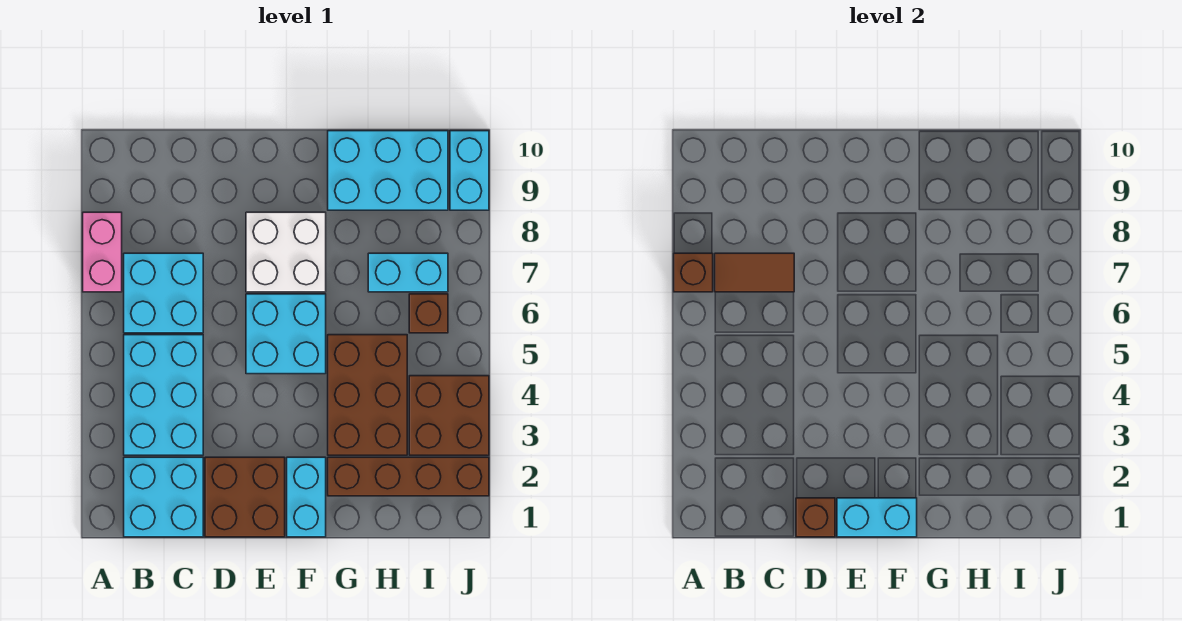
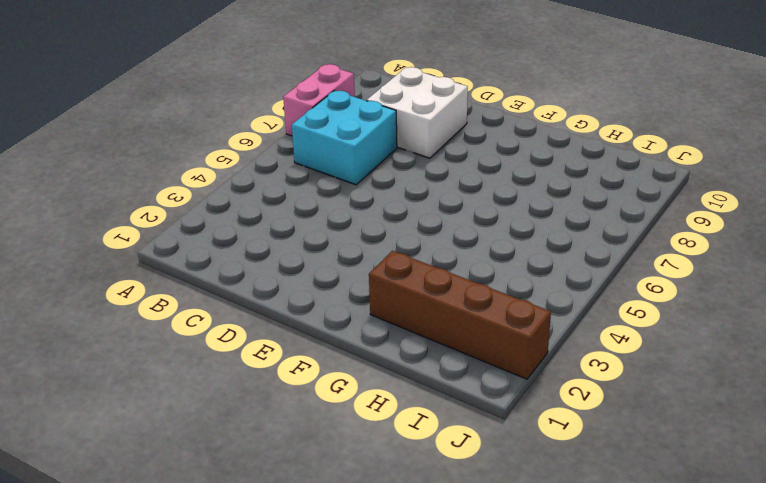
white 2x2 brick [367,67,468,158] -> white 2x2 brick moved to [246,212,326,292]
none -> cyan 2x2 brick [124,457,203,537]
none -> cyan 2x3 brick [124,335,203,455]
none -> brown 2x2 brick [205,457,285,537]

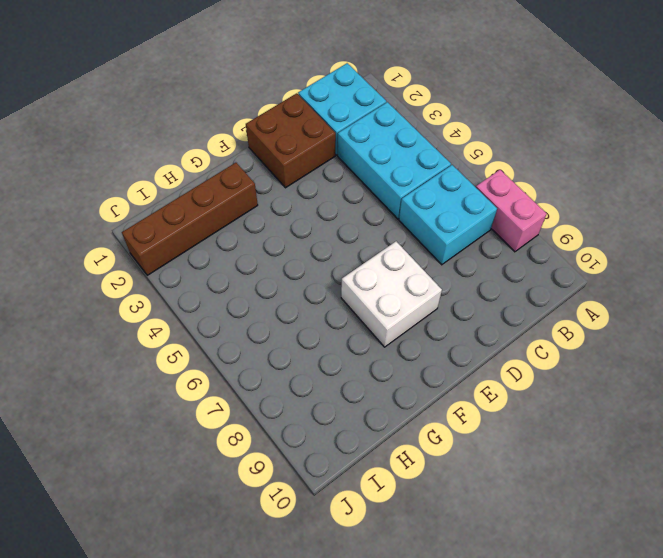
none -> cyan 2x2 brick [246,294,326,374]
none -> cyan 1x2 brick [287,457,326,537]
none -> brown 2x3 brick [328,335,407,455]

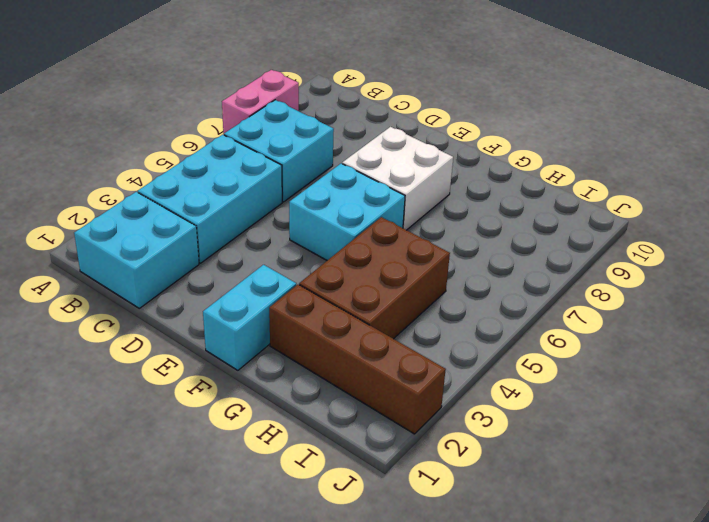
none -> brown 2x2 brick [205,457,285,537]
none -> cyan 2x3 brick [328,131,448,210]
none -> cyan 1x2 brick [368,253,448,292]

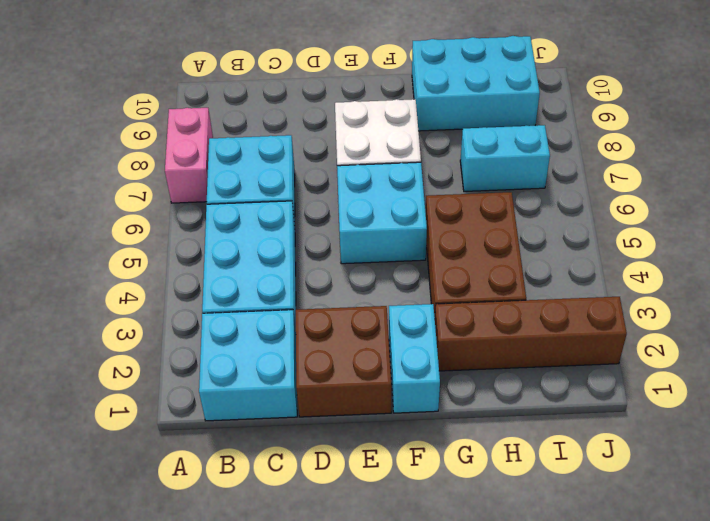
none -> brown 2x2 brick [409,376,489,455]
none -> brown 1x1 brick [409,294,448,333]
none -> cyan 1x2 brick [450,131,489,210]

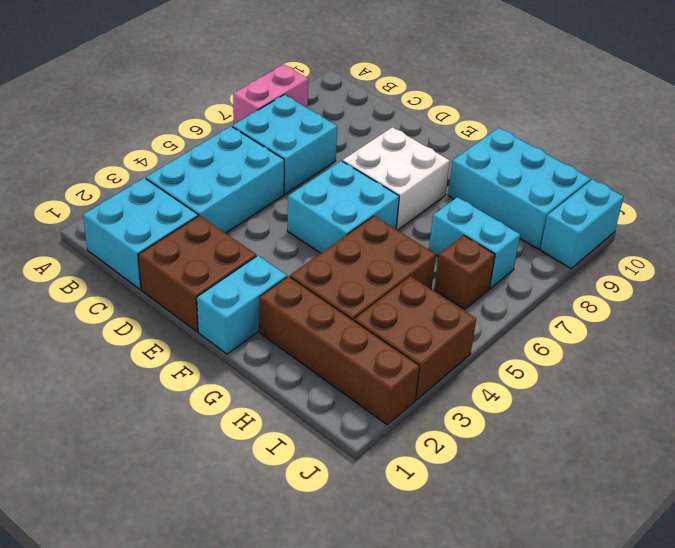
none -> brown 1x1 brick [674,253,713,292]
none -> brown 1x2 tile [715,253,794,292]
none -> brown 1x1 brick [796,498,835,537]

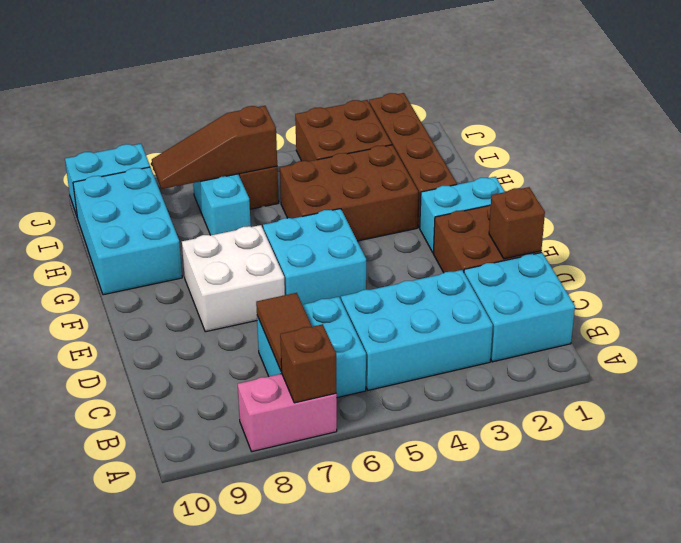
brown 1x3 slope [152,106,277,189] -> none
none -> cyan 1x2 brick [837,498,917,537]

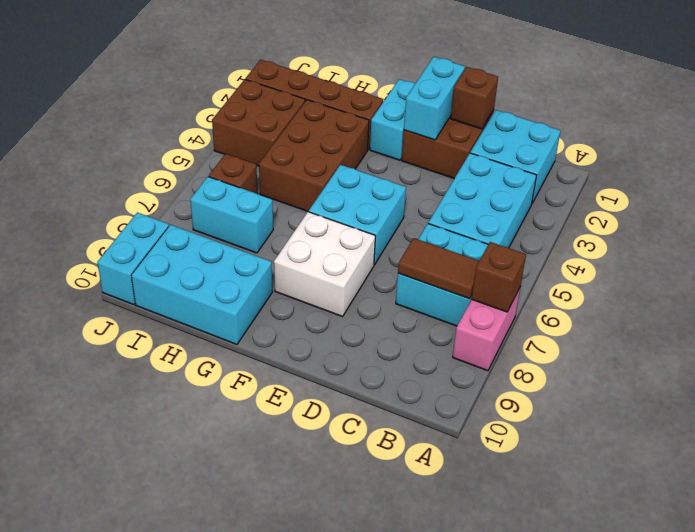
cyan 1x2 brick [404,57,465,140] -> cyan 1x2 brick turned to [837,498,917,537]

